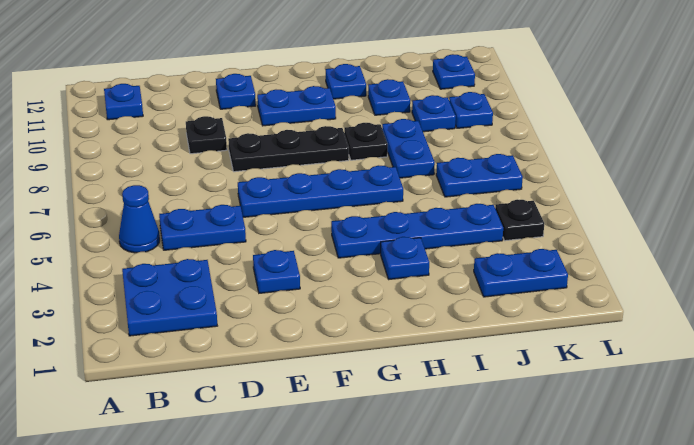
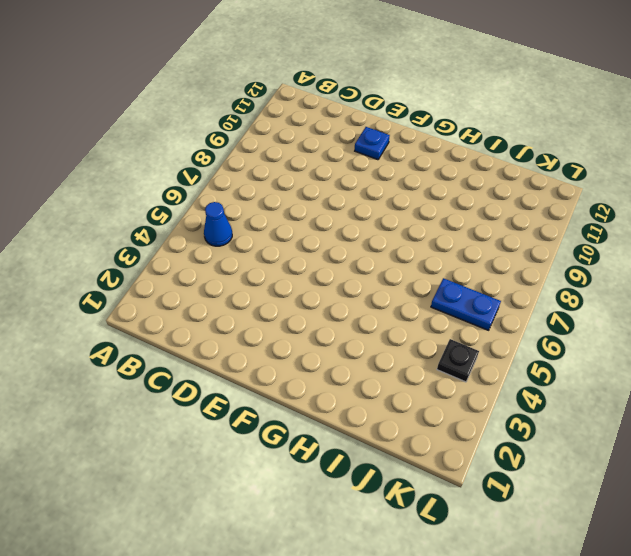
none -> blue 2x2 plate [122,259,217,336]
none -> blue 1x1 plate [104,84,143,120]
none -> blue 1x2 plate [159,205,246,250]

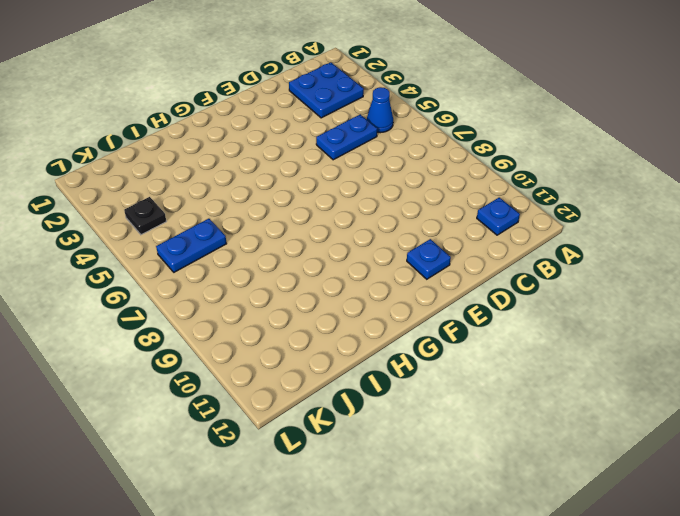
none -> black 1x1 plate [186,116,227,154]
none -> blue 1x1 plate [253,250,300,293]
none -> blue 1x4 plate [238,165,403,217]

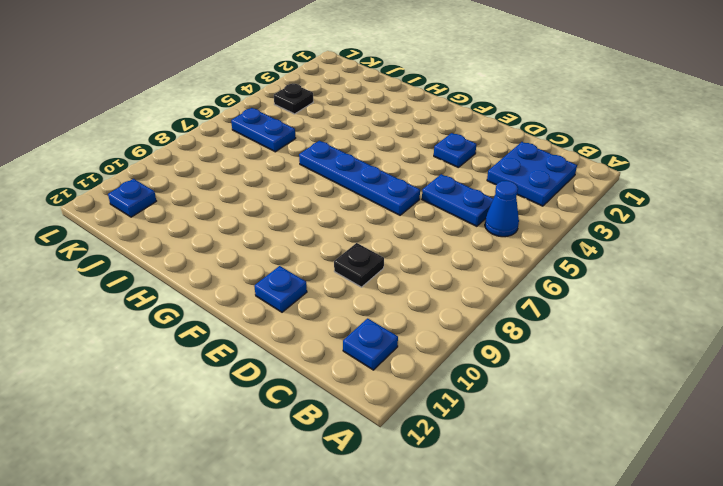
none -> black 1x3 plate [228,126,349,172]
none -> blue 1x2 plate [257,86,336,126]
none -> blue 1x4 plate [331,203,503,258]

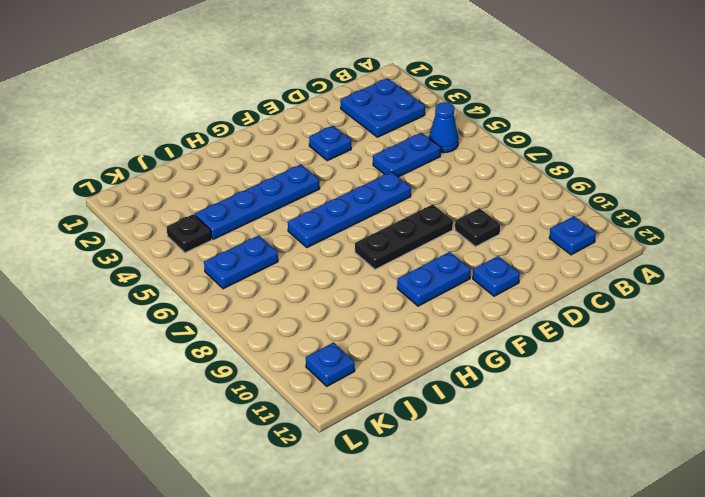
none -> blue 1x1 plate [381,237,429,279]
none -> black 1x1 plate [344,123,388,160]
none -> blue 1x1 plate [326,64,366,99]

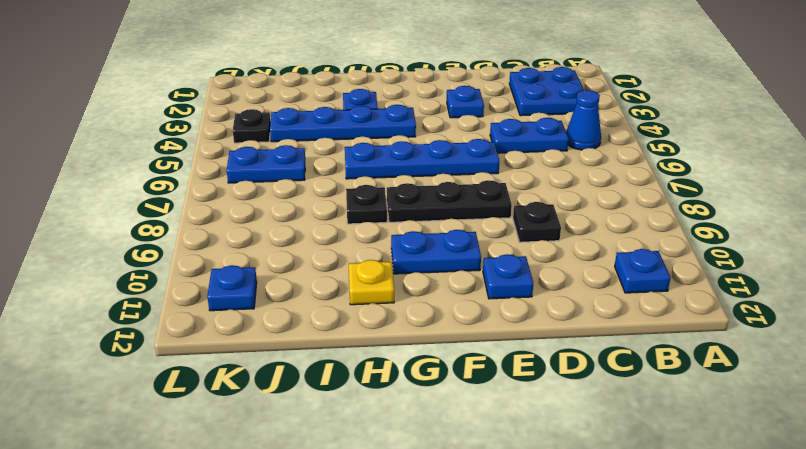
yellow 1x1 plate [349,260,394,305] -> blue 1x1 plate [326,64,366,99]
none -> blue 1x2 plate [382,119,435,178]
none -> blue 1x1 plate [368,79,410,115]
none -> blue 1x2 plate [474,249,568,297]

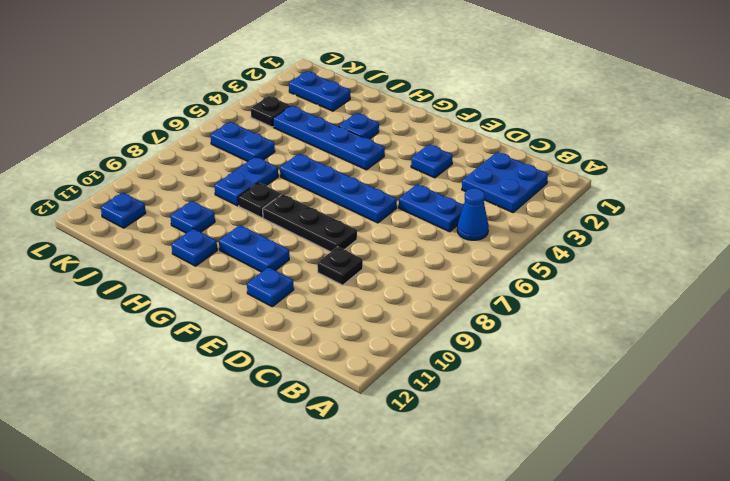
none -> blue 1x1 plate [104,84,143,120]
none -> blue 1x1 plate [412,95,456,132]
none -> blue 1x1 plate [449,92,493,128]

